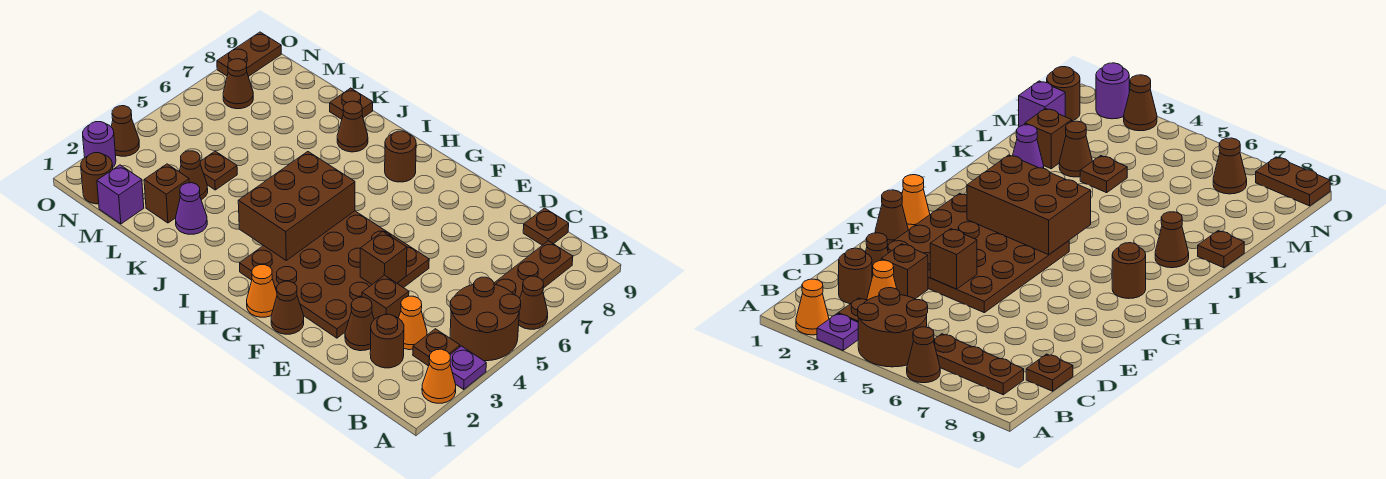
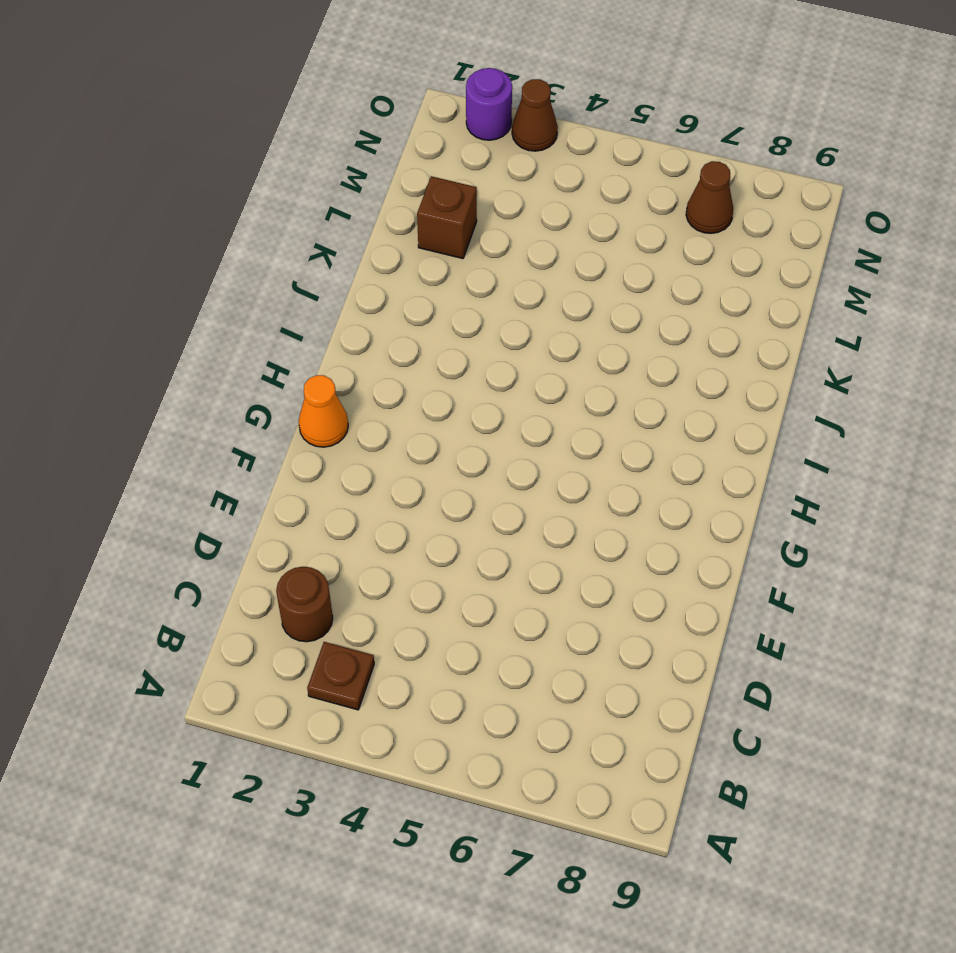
none -> orange 1x1 cone [422,349,456,403]
none -> purple 1x1 plate [450,346,486,389]
none -> brown 2x2 round brick [450,277,521,361]

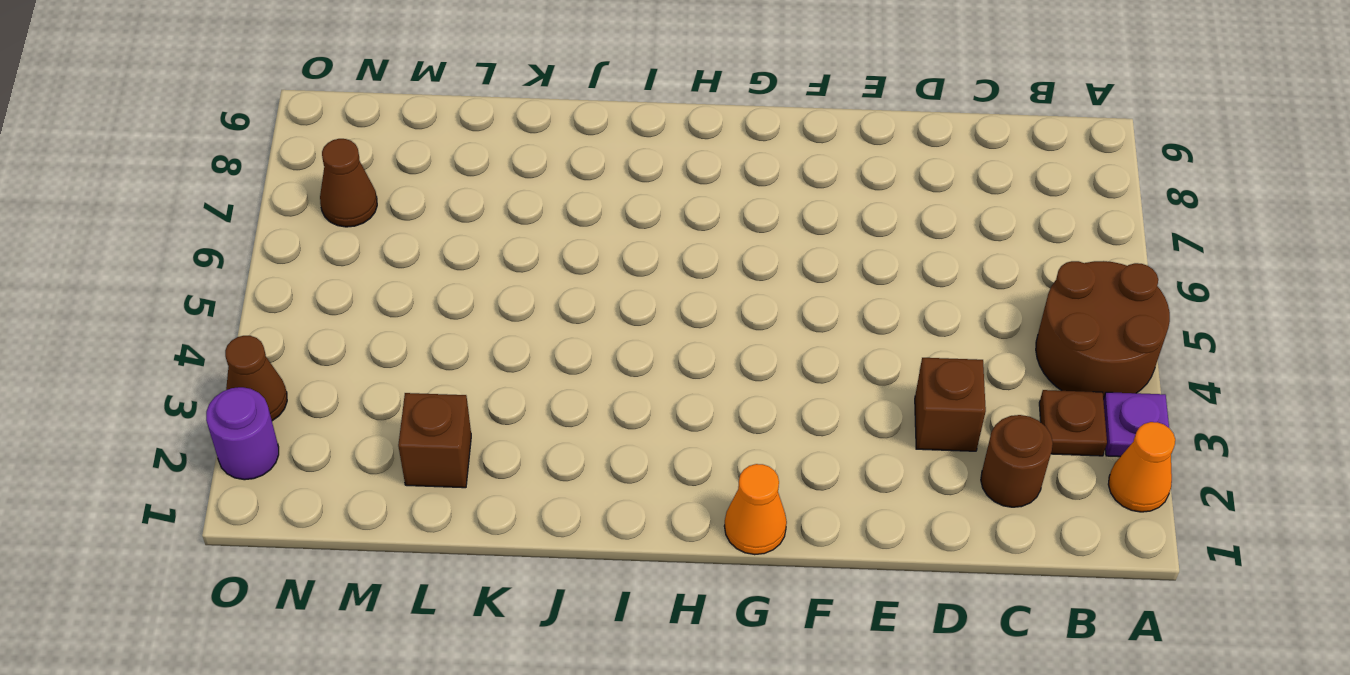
none -> brown 1x1 cone [519,276,548,329]
none -> brown 1x3 plate [494,241,573,298]
none -> orange 1x1 cone [399,296,427,350]

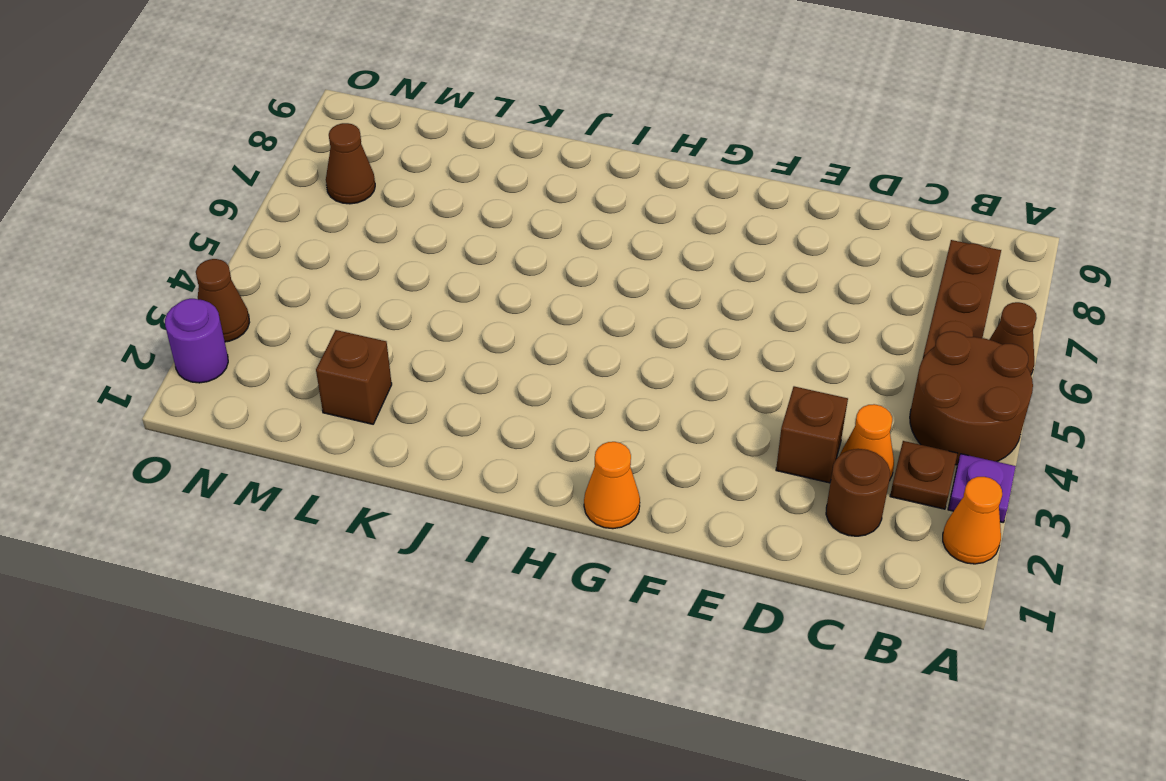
none -> brown 1x1 plate [523,208,569,245]
none -> brown 1x1 cone [345,297,374,351]
none -> brown 4x4 plate [240,211,429,338]

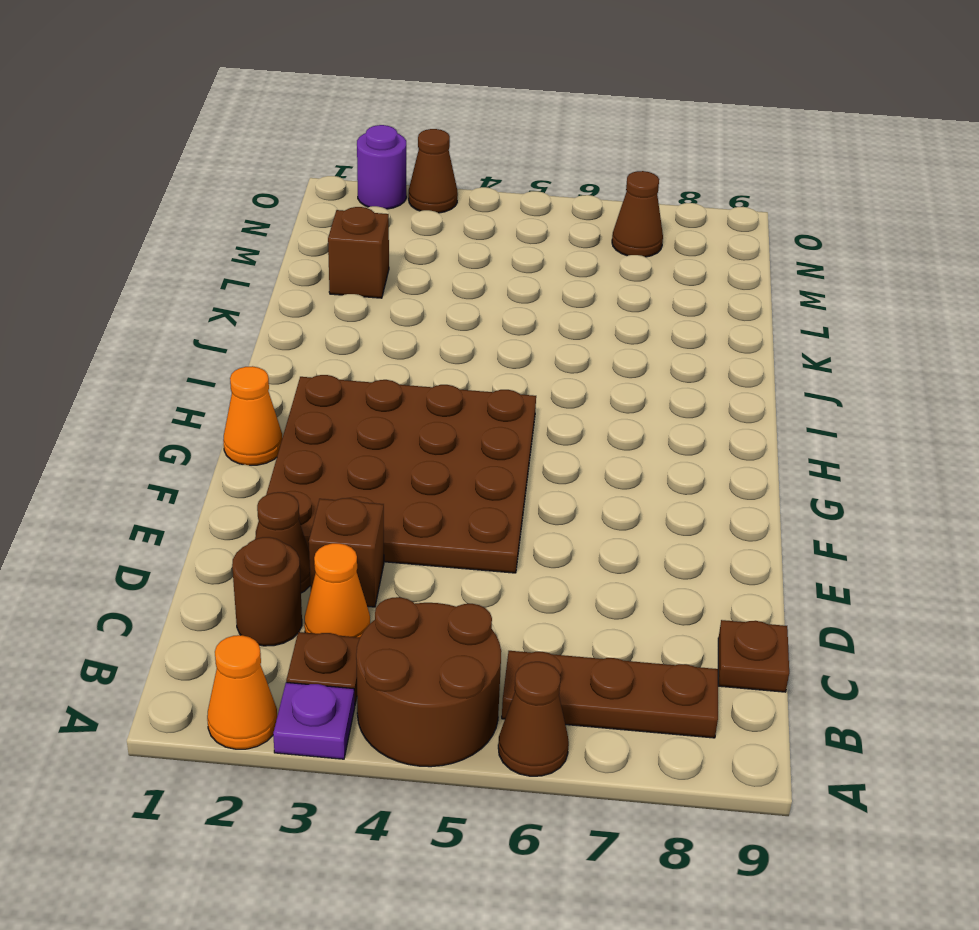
none -> brown 1x1 cone [271,281,304,334]
none -> brown 1x1 round brick [385,131,416,182]
none -> brown 1x1 cone [337,101,368,152]

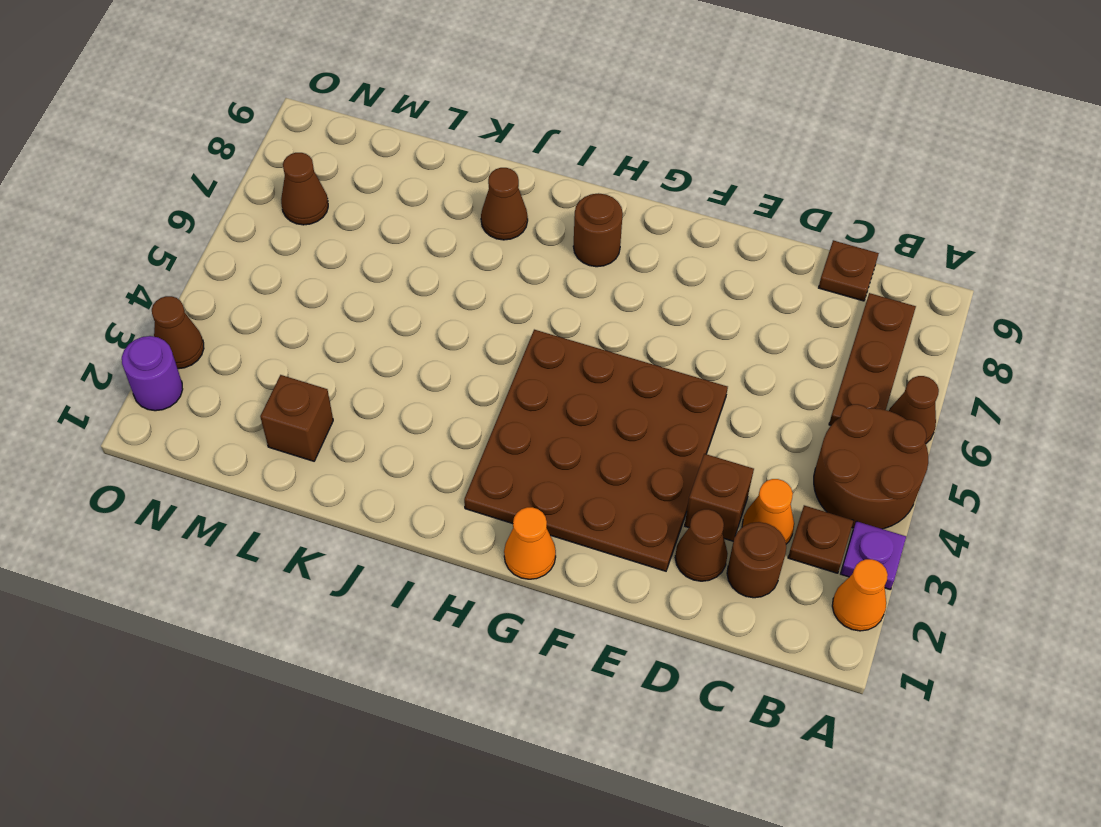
none -> brown 1x1 cone [271,281,304,334]
none -> purple 1x1 cone [176,183,207,234]
none -> brown 1x1 plate [330,88,373,119]

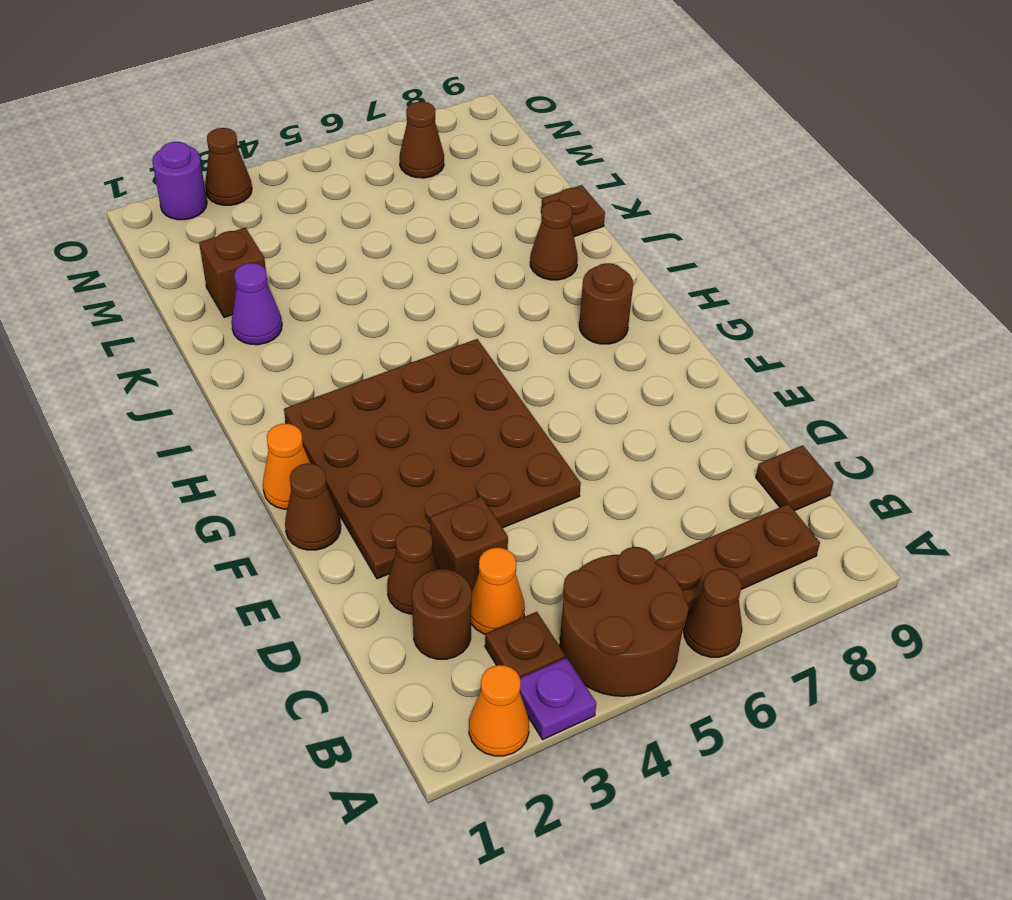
none -> brown 1x1 cone [180,151,208,200]
none -> brown 1x1 plate [200,151,237,190]
none -> purple 1x1 brick [97,165,144,224]

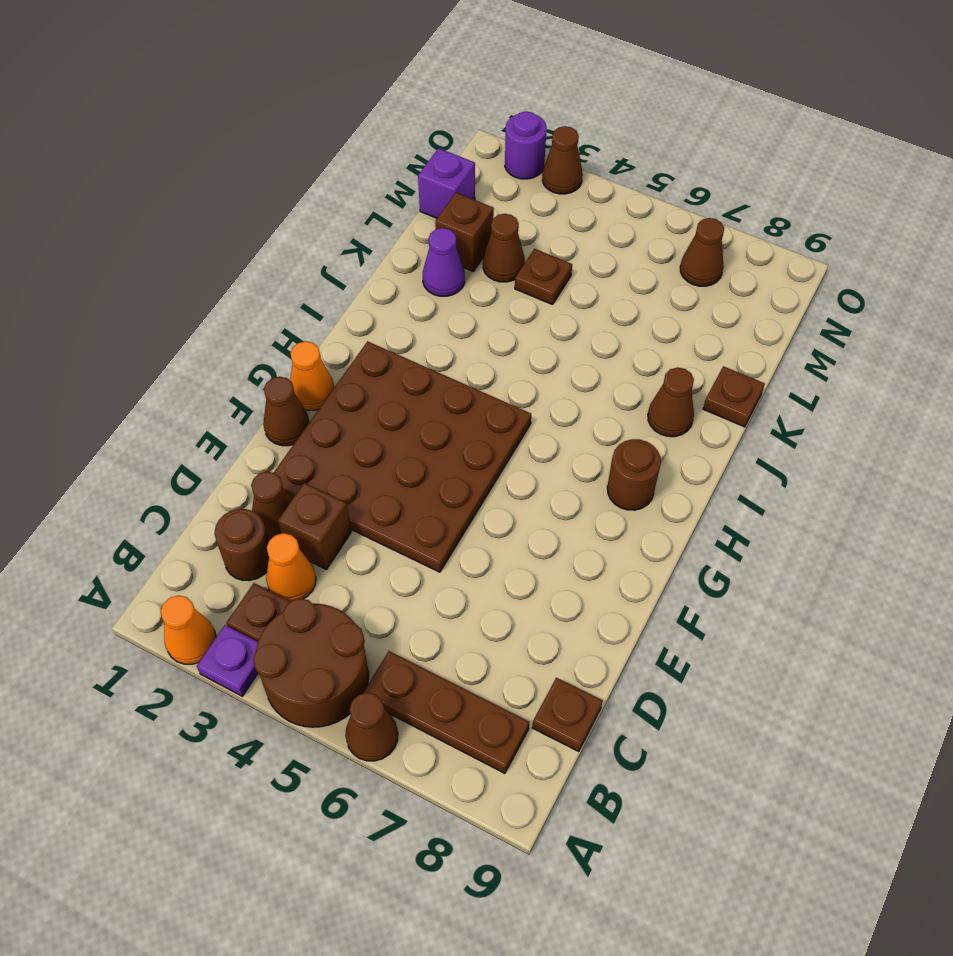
none -> brown 1x1 round brick [81,153,113,204]
none -> brown 1x2 plate [217,32,281,77]
none -> brown 1x1 brick [360,232,407,284]

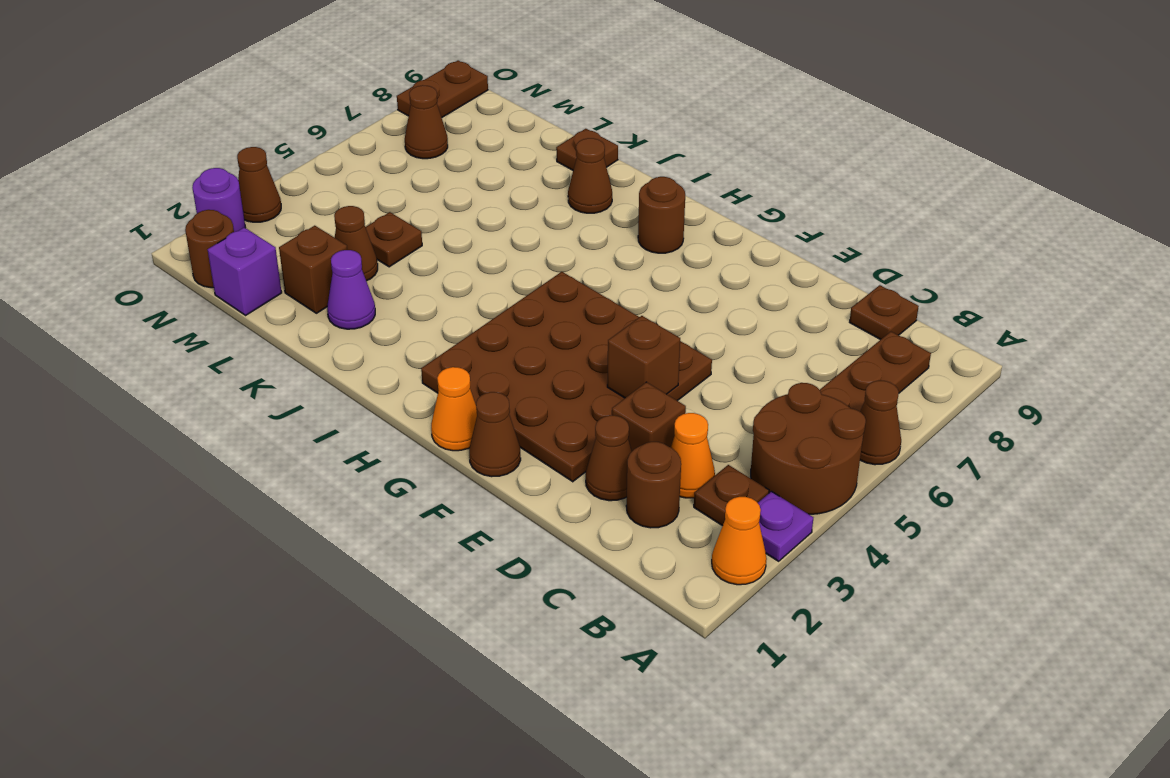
none -> brown 2x3 brick [238,152,355,260]

